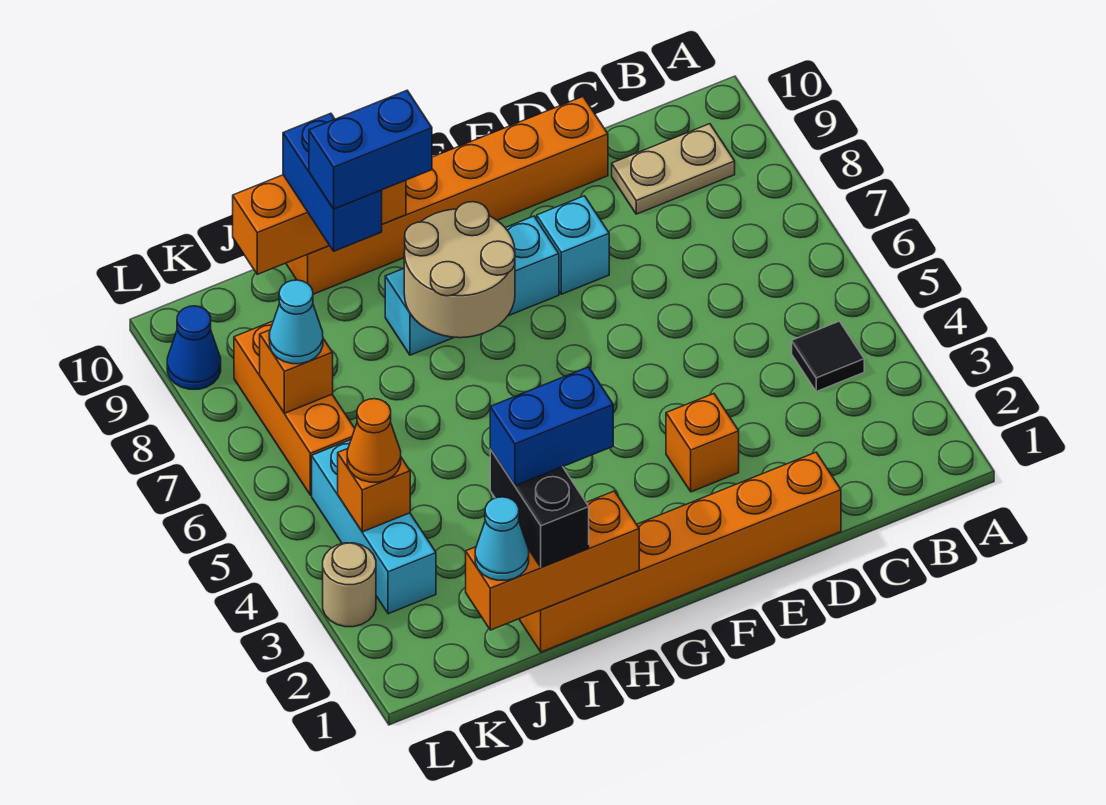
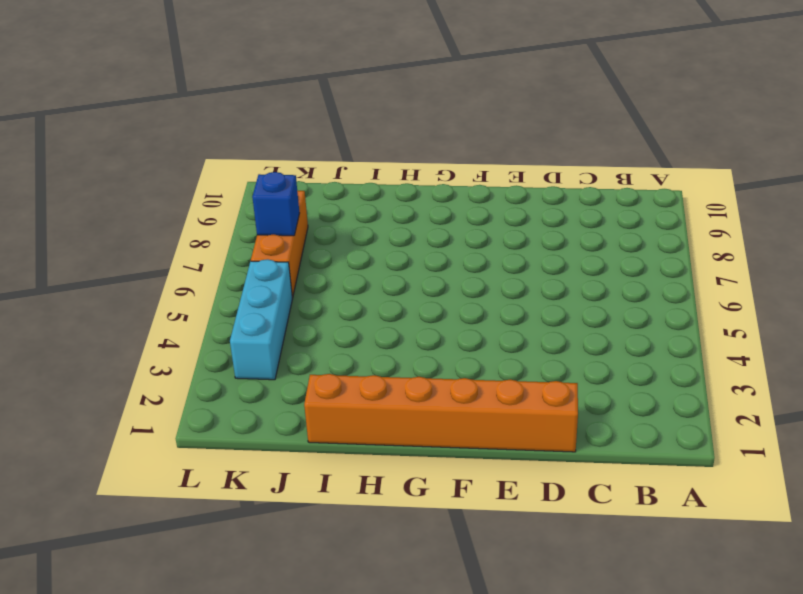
blue 1x1 brick [252,172,300,236] -> orange 1x1 brick [260,330,333,413]
none -> black 1x1 tile [792,321,864,391]
none -> tan 1x2 plate [612,124,735,214]
none -> orange 1x6 brick [286,97,608,294]

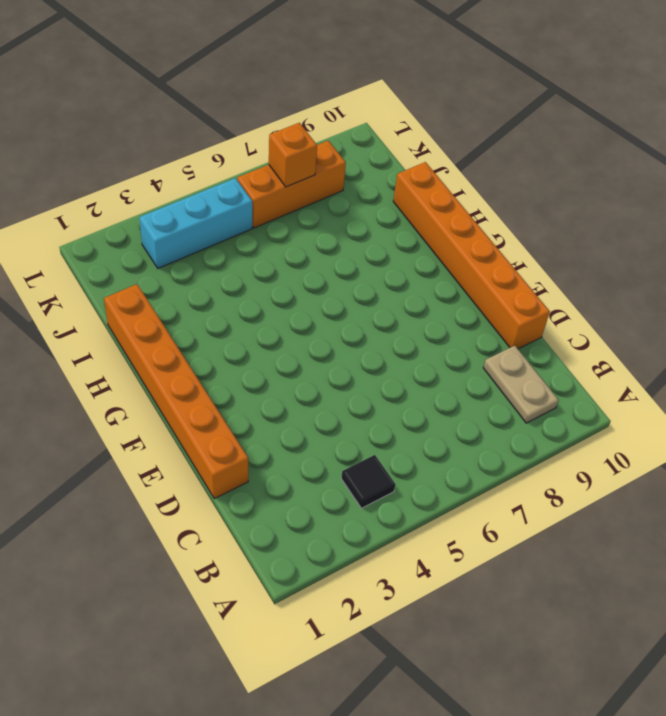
none -> orange 1x1 brick [666,394,739,492]
none -> cyan 1x1 brick [537,196,609,294]
none -> cyan 1x3 brick [385,216,559,355]

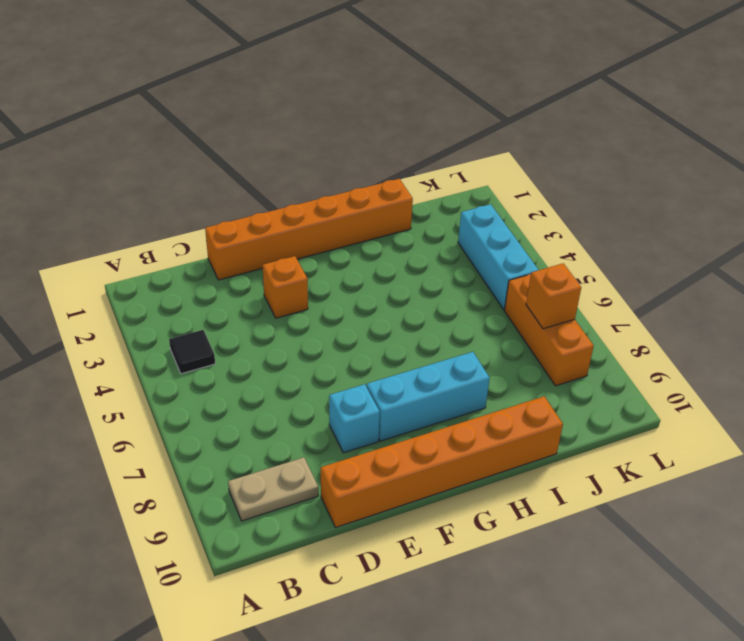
none -> tan 1x1 round brick [323,543,376,627]
none -> blue 1x1 cone [167,306,221,389]
none -> tan 2x2 round brick [404,202,515,338]

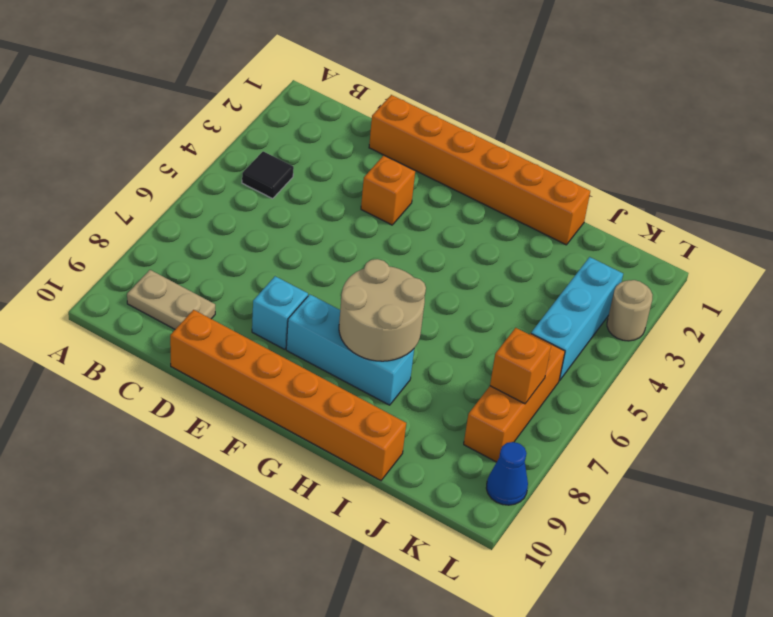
none -> orange 1x3 brick [466,491,639,630]
none -> orange 1x3 brick [233,175,406,274]
none -> orange 1x1 brick [338,449,410,532]

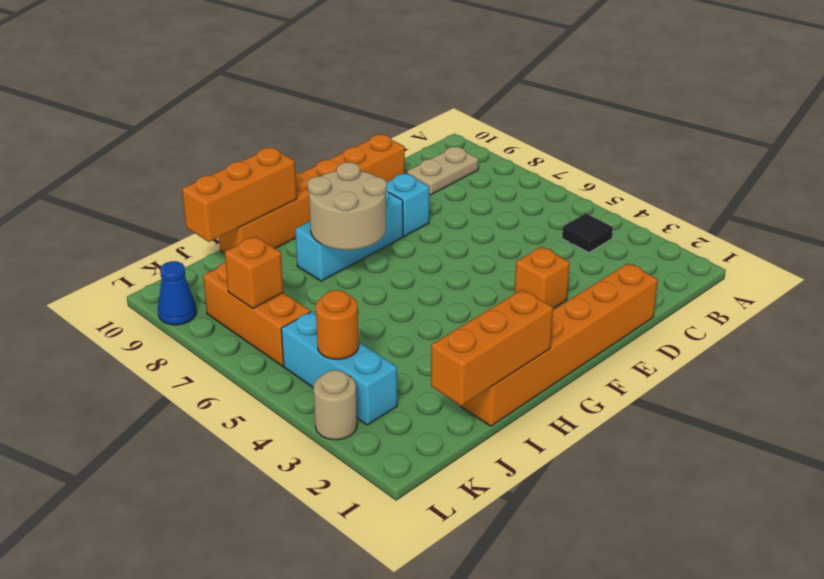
orange 1x1 round brick [316,290,359,359] -> orange 1x1 brick [338,449,410,532]
none -> black 1x2 brick [490,449,589,567]
none -> blue 1x2 brick [283,113,382,251]
none -> cyan 1x1 cone [475,497,529,580]

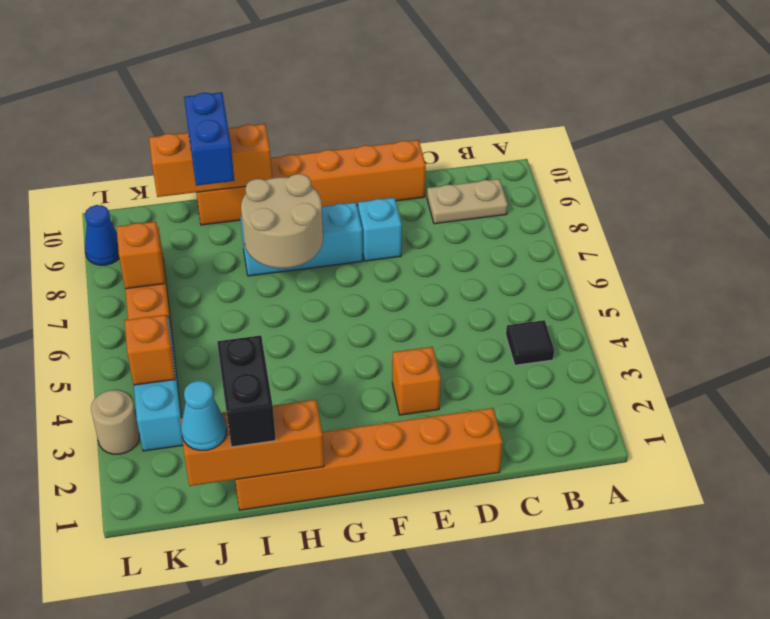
none -> orange 1x1 cone [347,399,401,482]
none -> cyan 1x1 cone [269,280,323,364]
none -> blue 1x2 brick [490,367,613,486]

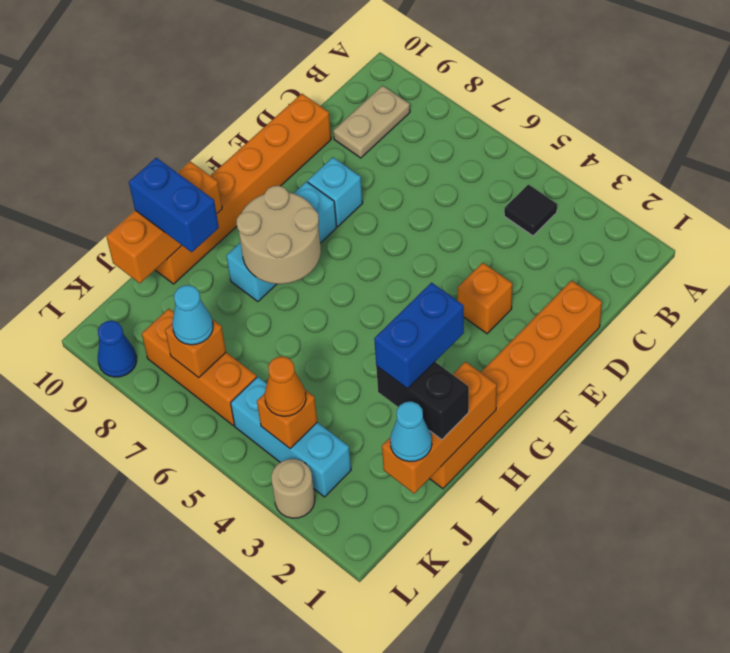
none -> blue 1x2 brick [309,91,432,209]

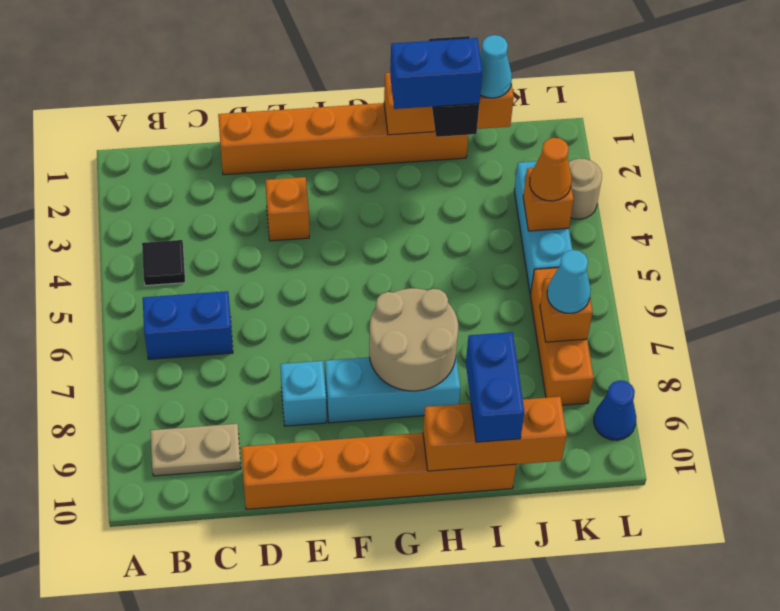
blue 1x2 brick [143,291,233,359] -> blue 1x2 brick moved to [309,91,432,209]

